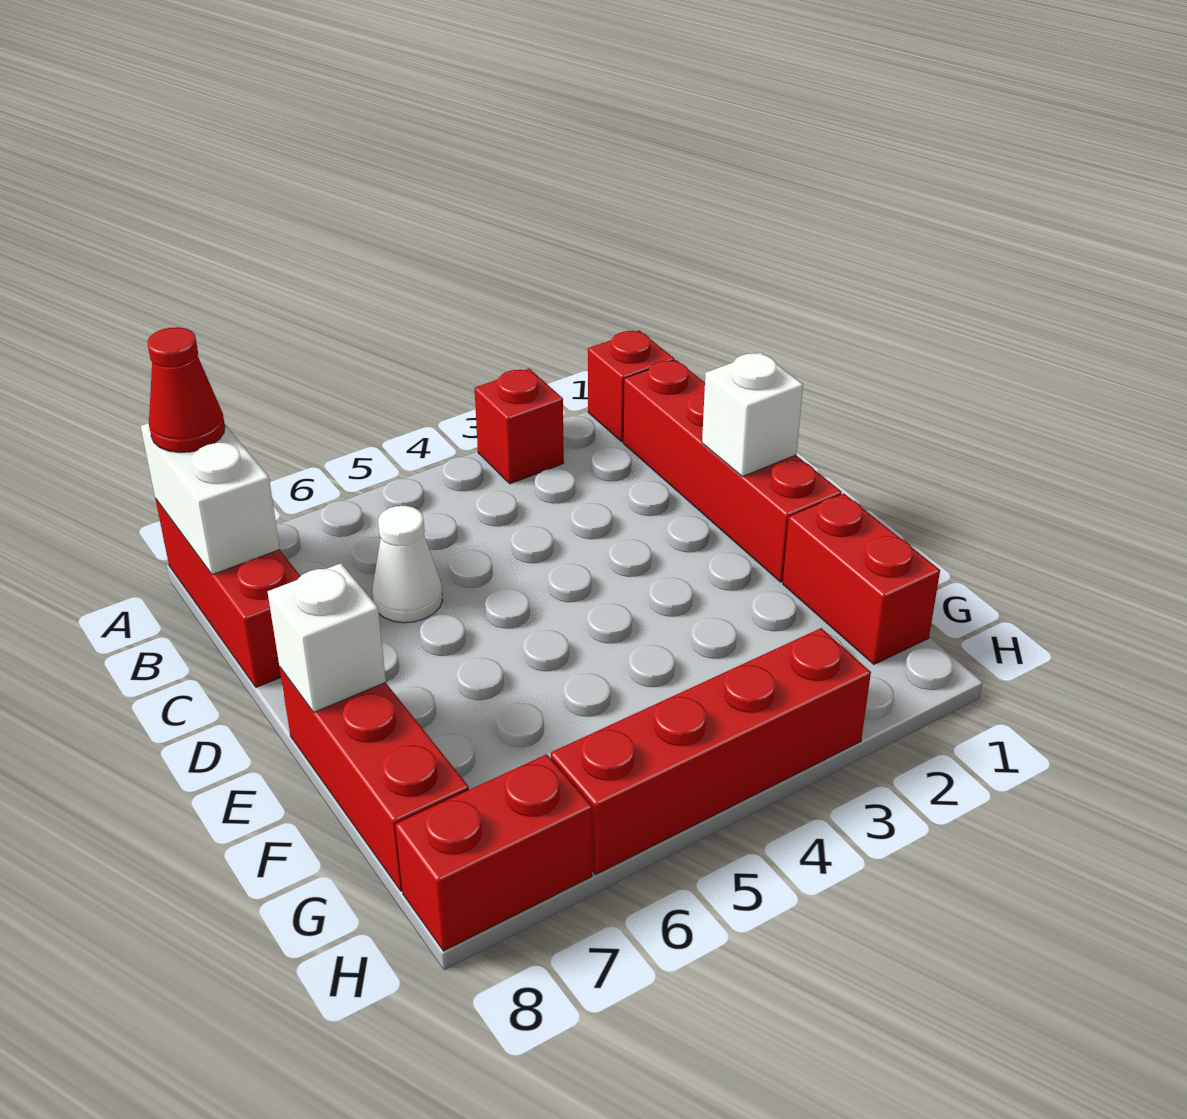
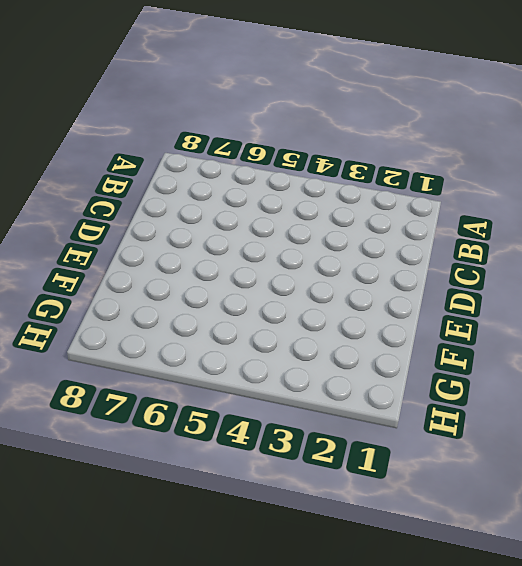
none -> red 1x1 brick [588,331,674,442]
none -> red 1x1 brick [475,369,564,484]
none -> red 1x3 brick [156,499,300,687]

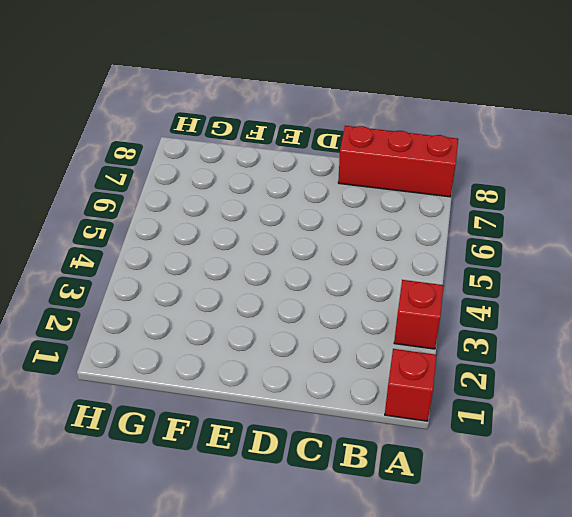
none -> red 1x4 brick [623,360,842,582]
none -> white 1x1 cone [372,506,443,623]
none -> red 1x3 brick [280,668,469,891]

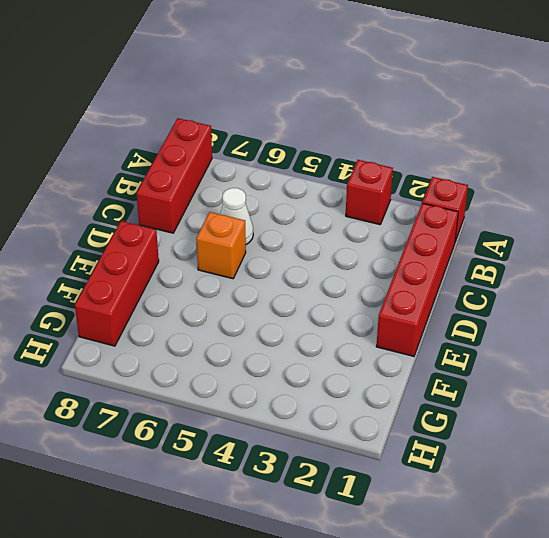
orange 1x1 brick [196,212,246,279] -> none
none -> red 1x2 brick [783,494,940,664]
none -> red 1x4 brick [551,628,871,874]
none -> red 1x2 brick [395,754,592,951]

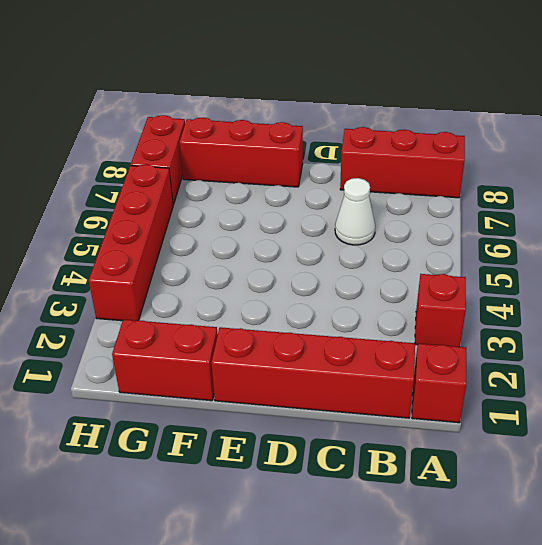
none -> white 1x2 brick [141,423,280,575]
none -> white 1x1 brick [702,352,803,477]
none -> white 1x1 brick [268,563,386,712]

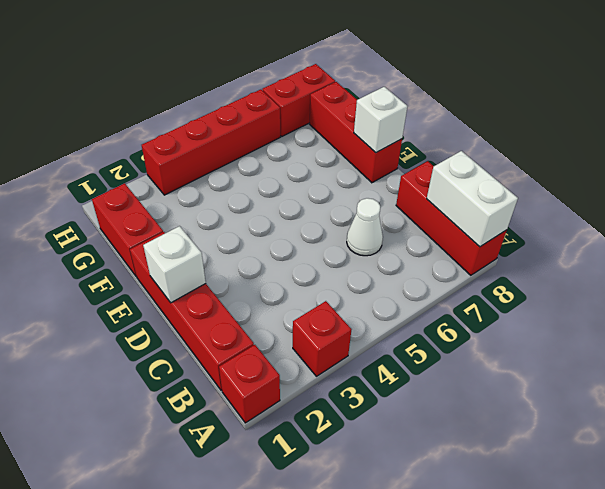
none -> red 1x1 cone [148,327,225,452]

